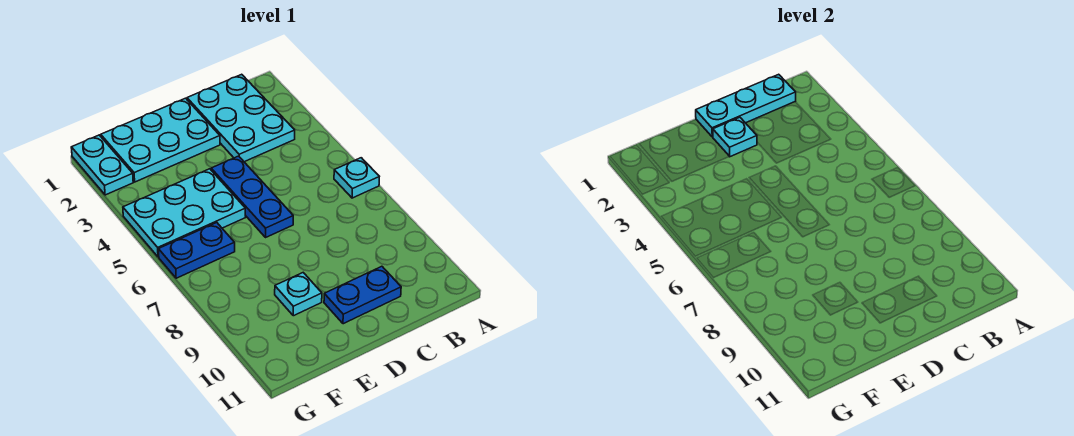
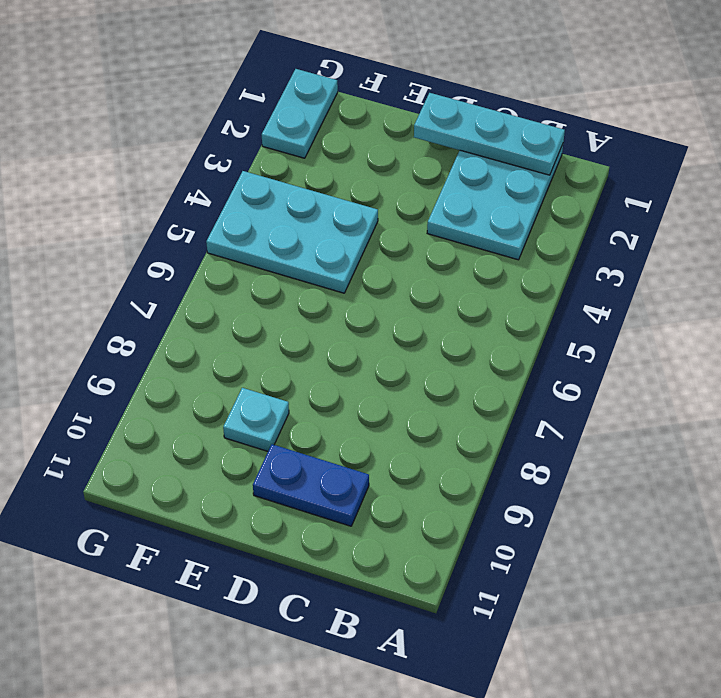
none -> cyan 1x1 plate [334,158,379,198]
none -> cyan 2x3 plate [101,98,220,182]

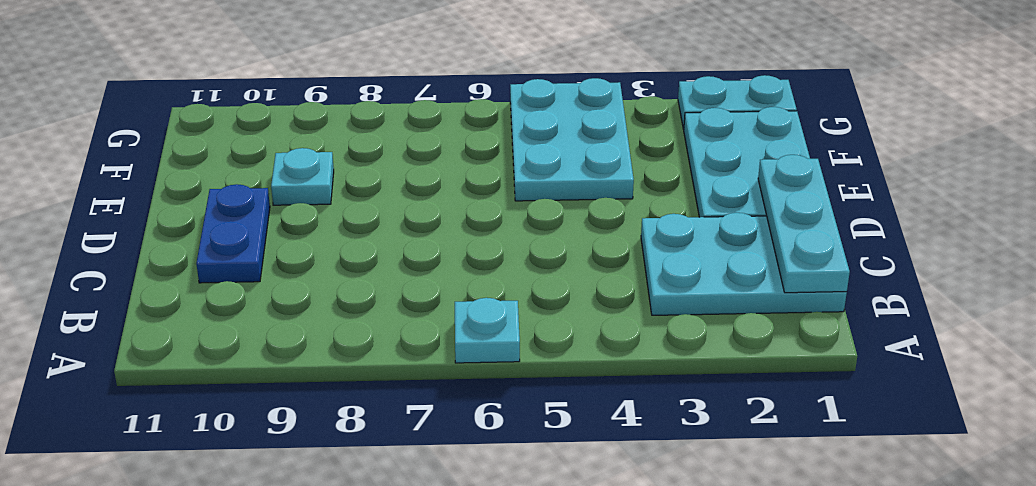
none -> blue 1x3 plate [211,156,293,237]
none -> blue 1x2 plate [159,223,235,278]

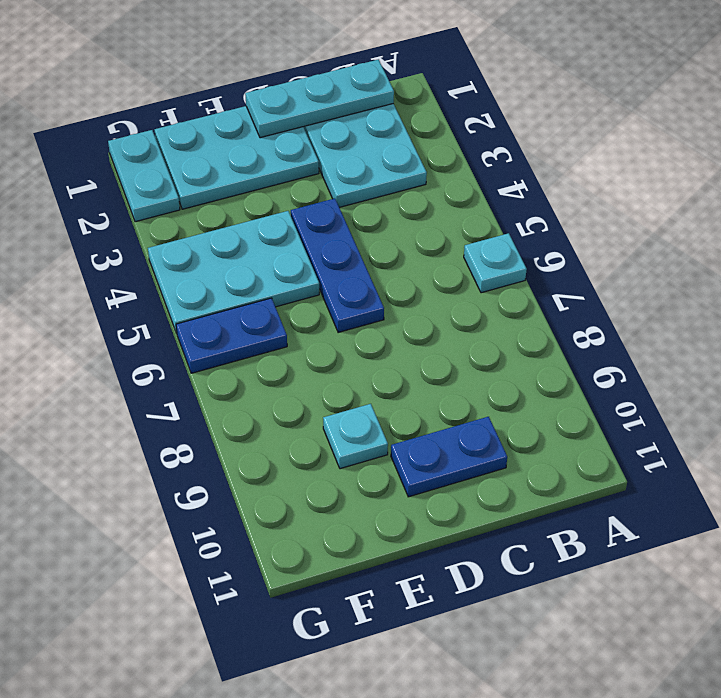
none -> cyan 1x1 plate [713,117,757,157]

